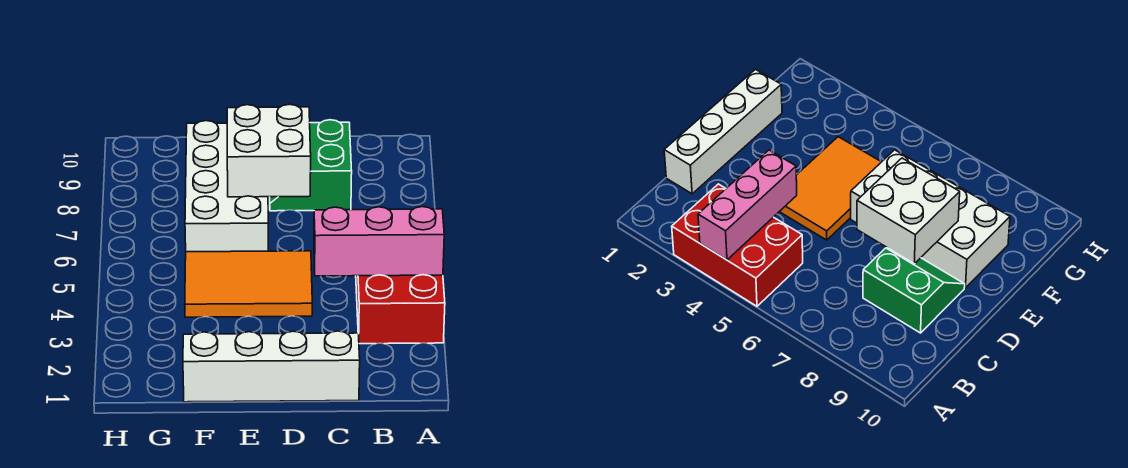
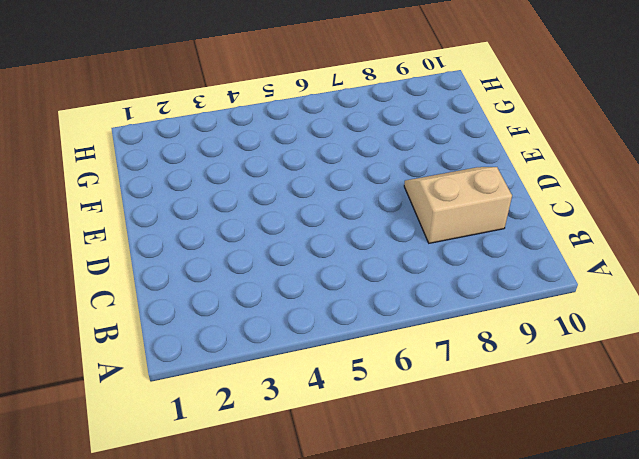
tan 2x2 slope [404,167,512,243] -> green 2x2 slope [270,120,352,211]
none -> red 2x3 brick [356,275,445,344]
none -> white 1x4 brick [183,331,360,402]

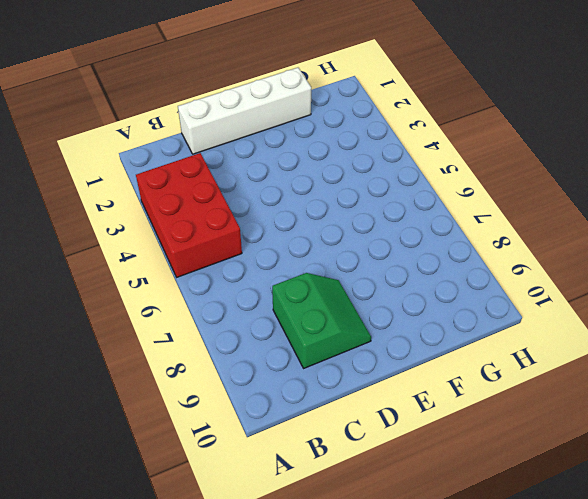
none -> orange 2x3 tile [185,251,312,317]
none -> white 2x4 brick [185,121,268,252]

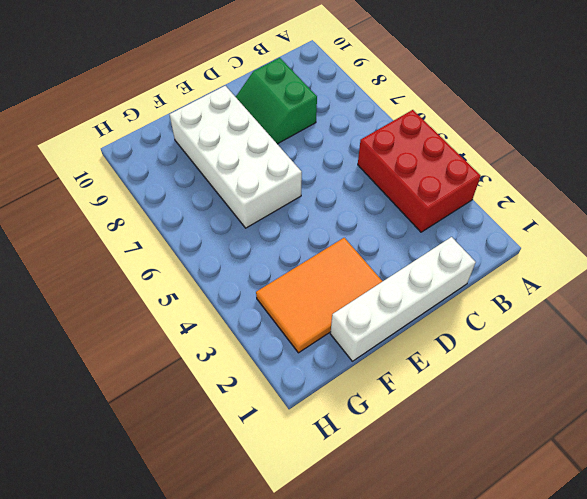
orange 2x3 tile [256,238,383,353] -> orange 2x3 tile moved to [185,251,312,317]
none -> pink 1x3 brick [314,207,444,276]
none -> white 2x2 brick [227,104,311,197]

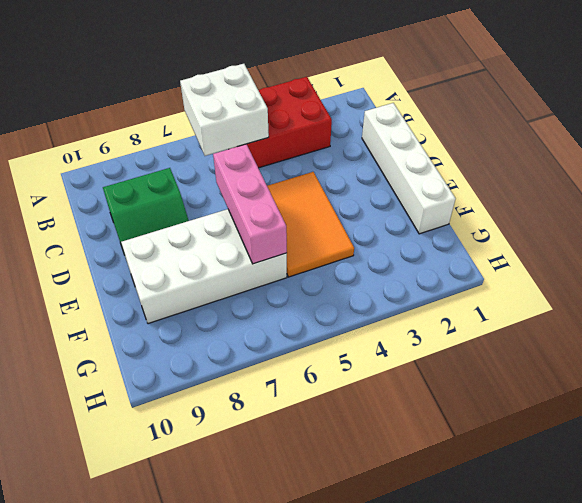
white 2x2 brick [180,64,269,156] -> white 2x2 brick moved to [227,104,311,197]
pink 1x3 brick [213,144,287,264] -> pink 1x3 brick moved to [314,207,444,276]

